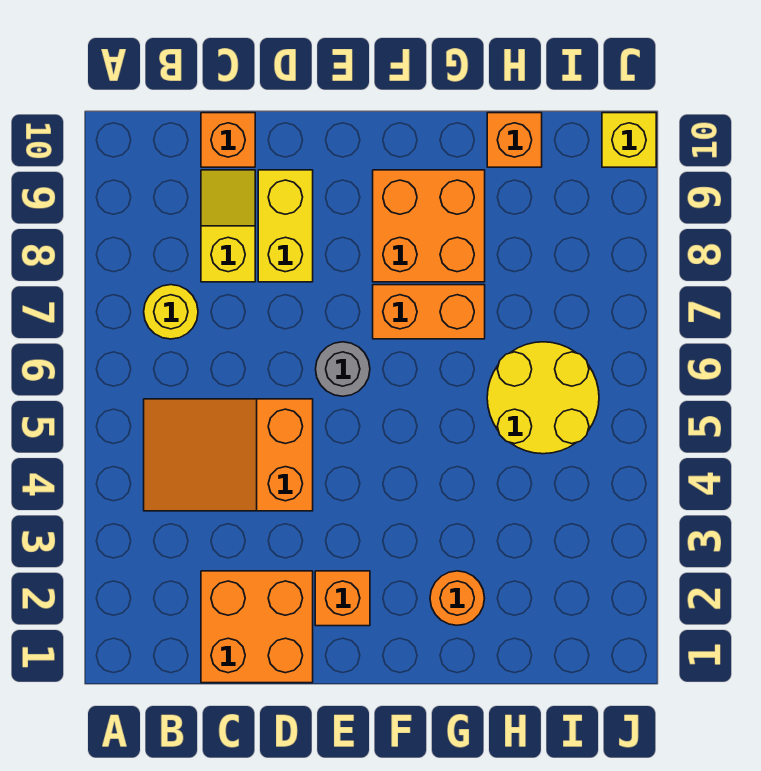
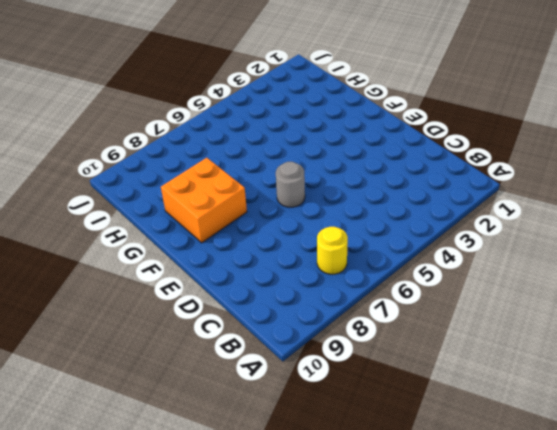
none -> orange 2x3 slope [144,399,313,511]
none -> orange 2x2 brick [201,571,313,683]
none -> yellow 1x2 slope [201,170,255,282]

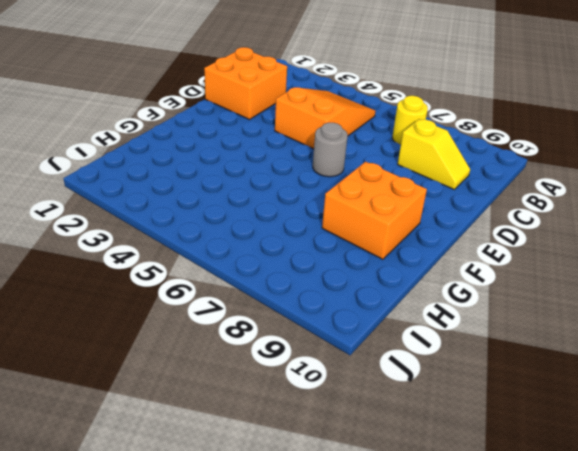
none -> orange 1x1 brick [201,113,255,167]
none -> yellow 1x2 brick [258,170,313,282]
none -> orange 1x1 brick [315,571,370,626]

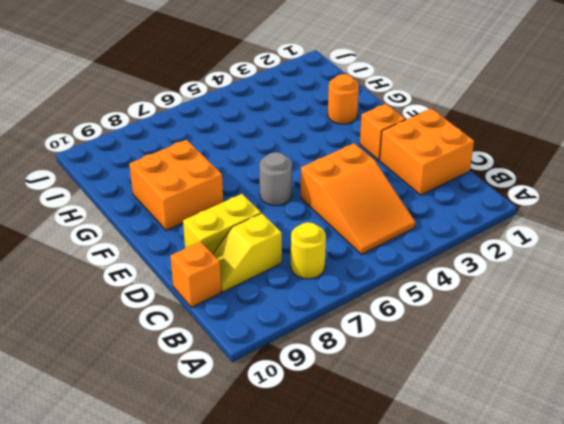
none -> orange 1x2 brick [373,285,485,339]
none -> yellow 2x2 round brick [487,342,599,454]
none -> orange 1x1 brick [487,113,542,167]

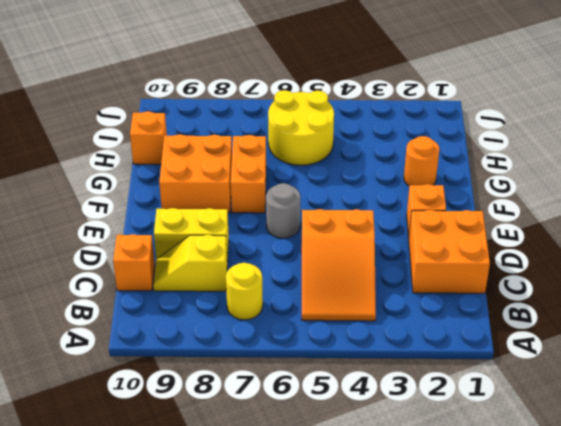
none -> yellow 1x1 brick [602,113,656,167]

